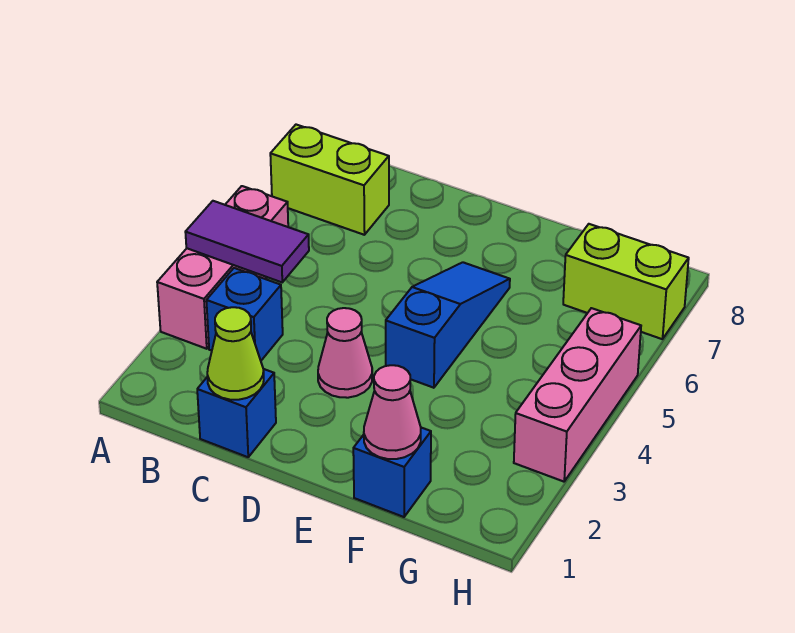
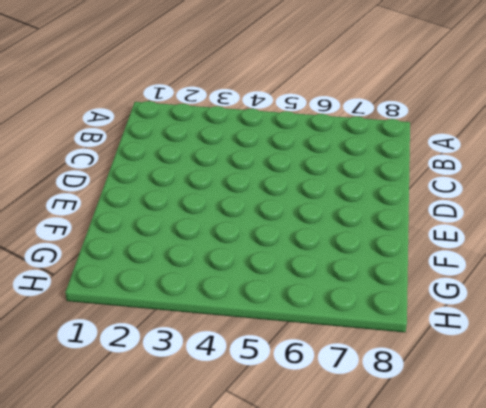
none -> pink 1x3 brick [157,186,288,349]
none -> lime 1x2 brick [270,125,389,235]
none -> blue 1x1 brick [206,268,283,360]

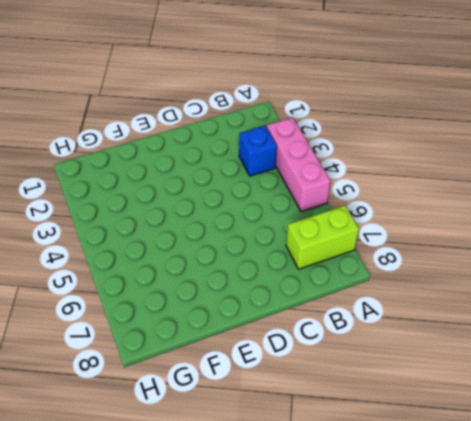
none -> blue 1x1 brick [197,369,276,457]
none -> pink 1x1 cone [318,308,372,398]
none -> blue 1x3 slope [386,262,510,388]

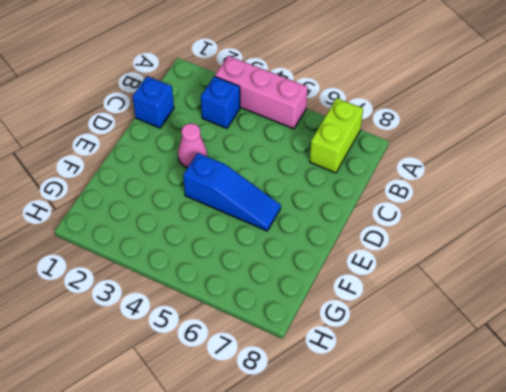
none -> blue 1x1 brick [353,428,431,517]
none -> lime 1x2 brick [563,224,689,339]
none -> pink 1x3 brick [514,308,641,482]

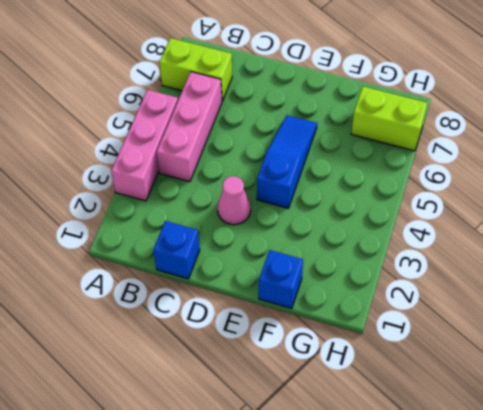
pink 1x3 brick [157,72,222,182] -> pink 1x3 brick moved to [514,308,641,482]
none -> blue 1x1 brick [206,268,283,360]
none -> purple 1x2 tile [185,201,309,282]
none -> lime 1x1 cone [207,307,264,400]

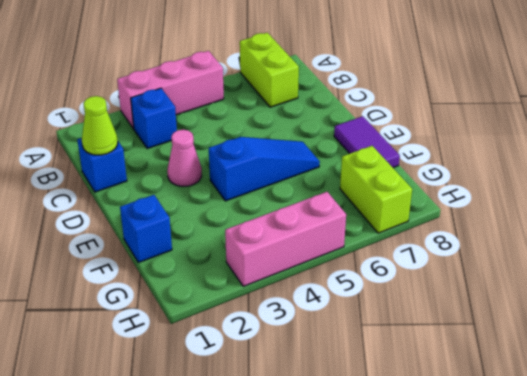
purple 1x2 tile [334,116,400,168] -> purple 1x2 tile moved to [185,201,309,282]
none -> pink 1x1 cone [364,365,421,459]

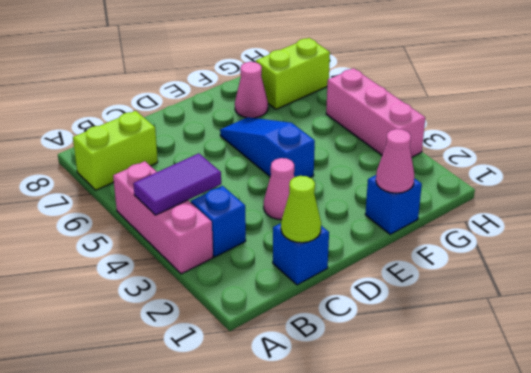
pink 1x1 cone [235,62,268,118] -> none

